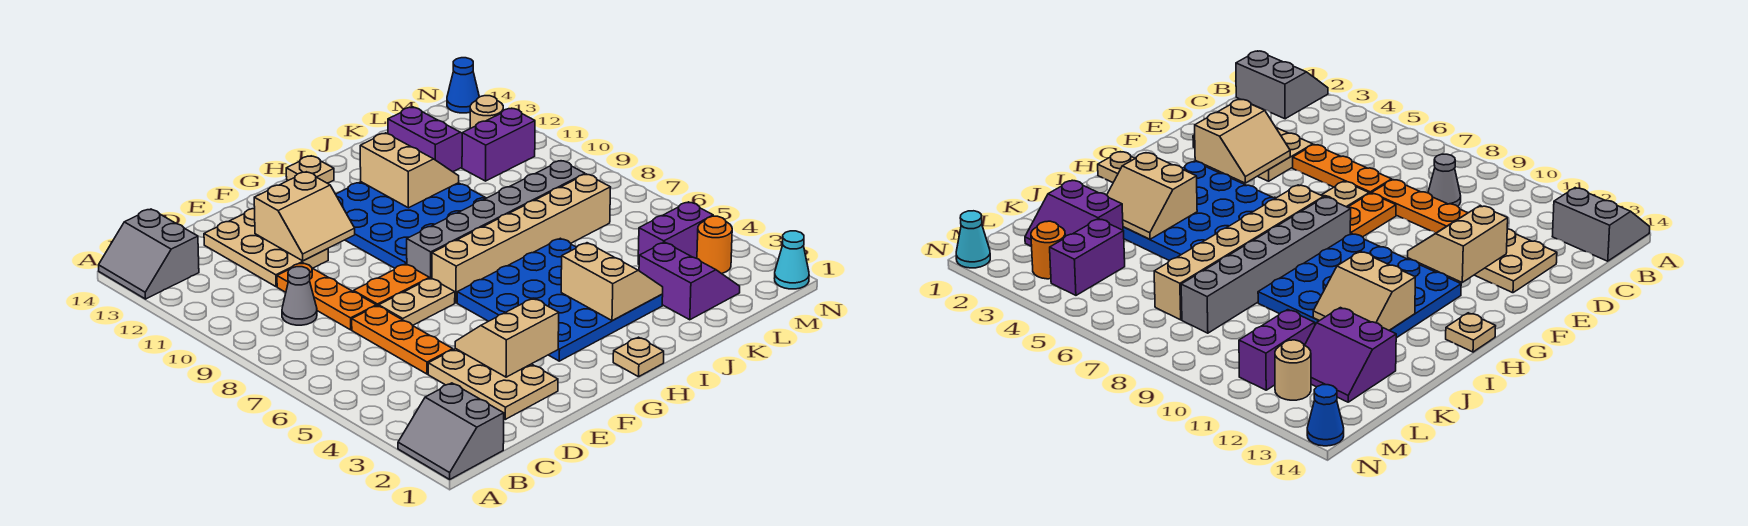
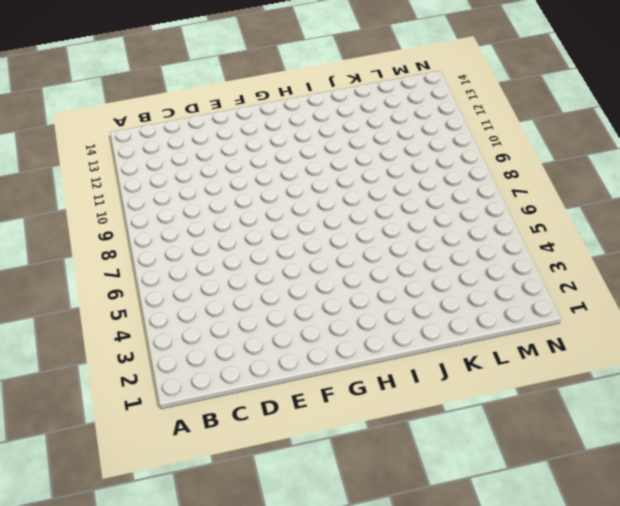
none -> grey 2x2 slope [398,383,504,479]
none -> grey 2x2 slope [99,209,199,299]
none -> grey 1x1 cone [282,267,317,325]

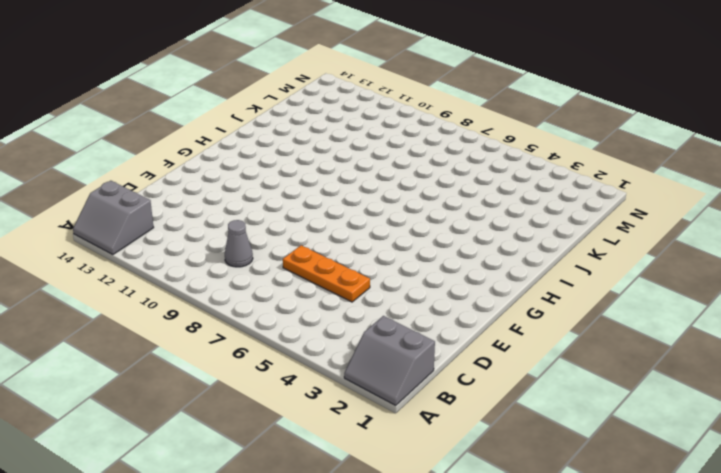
none -> tan 2x3 plate [428,349,558,419]
none -> orange 1x3 plate [277,263,376,330]
none -> tan 2x3 plate [204,209,328,287]

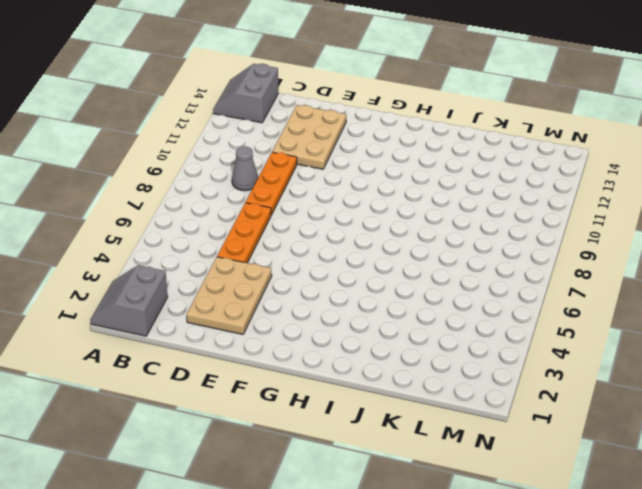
none -> tan 1x2 plate [379,278,455,325]
none -> orange 1x2 plate [354,264,430,306]
none -> blue 4x4 plate [457,238,663,361]

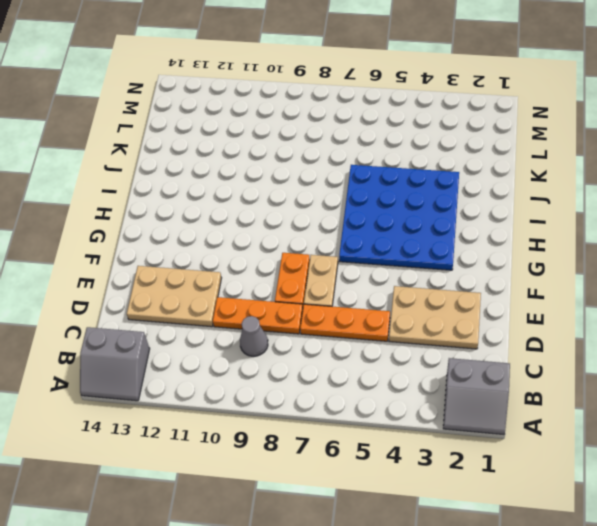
none -> tan 1x6 brick [432,174,611,303]
none -> grey 1x6 brick [407,161,585,279]
none -> blue 4x4 plate [336,182,486,268]

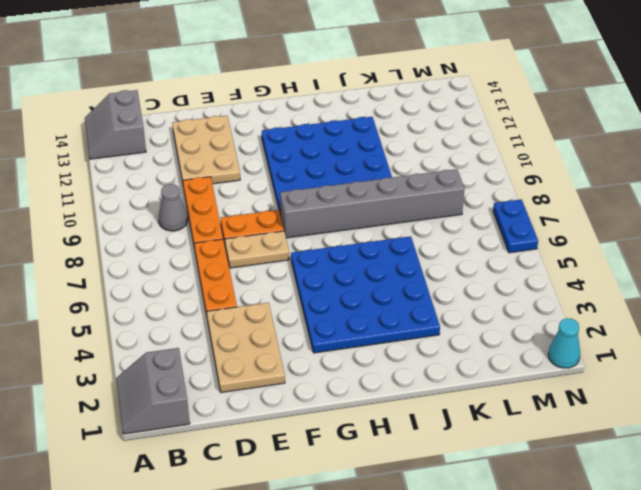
blue 1x2 plate [493,199,538,253] -> none
none -> tan 1x6 brick [432,174,611,303]
none -> tan 1x1 plate [613,337,664,377]
none -> tan 1x1 plate [286,156,334,183]

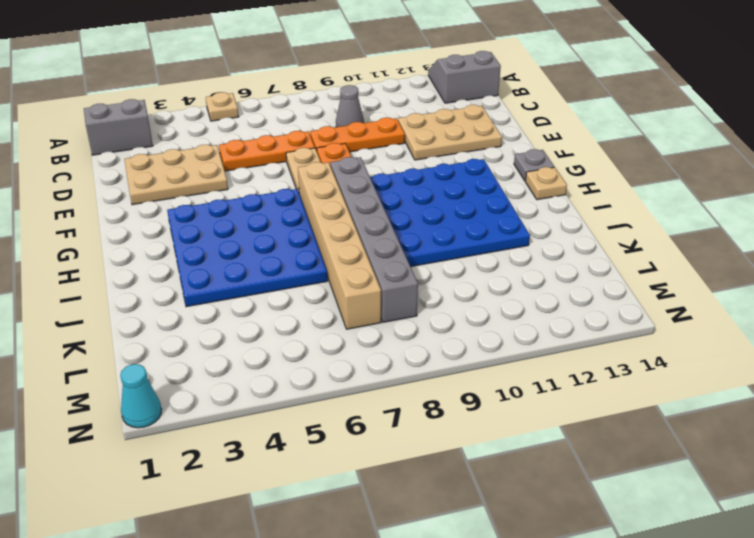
tan 1x1 plate [206,92,239,121] -> tan 1x1 plate moved to [613,337,664,377]
grey 1x1 plate [514,149,554,181] -> none
none -> purple 2x2 slope [639,242,740,320]
none -> purple 2x2 slope [388,107,462,172]
none -> purple 1x2 brick [638,202,713,264]

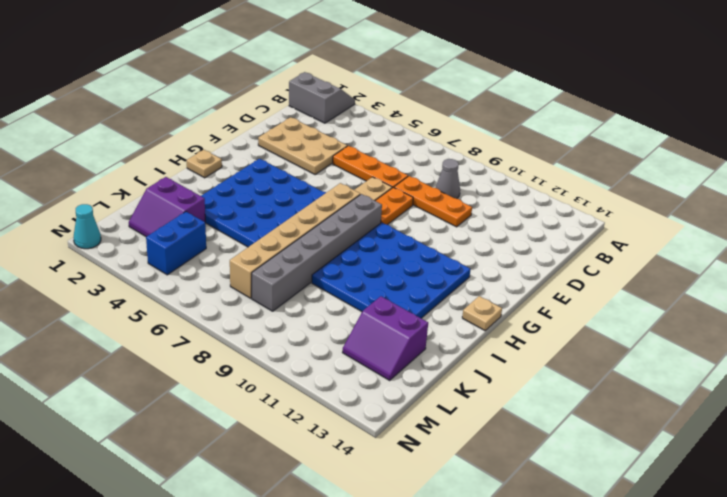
blue 1x2 brick [146,212,206,275] -> purple 1x2 brick [638,202,713,264]
none -> grey 2x2 slope [99,209,199,299]
none -> tan 2x3 plate [204,209,328,287]
none -> purple 1x2 brick [462,108,535,181]

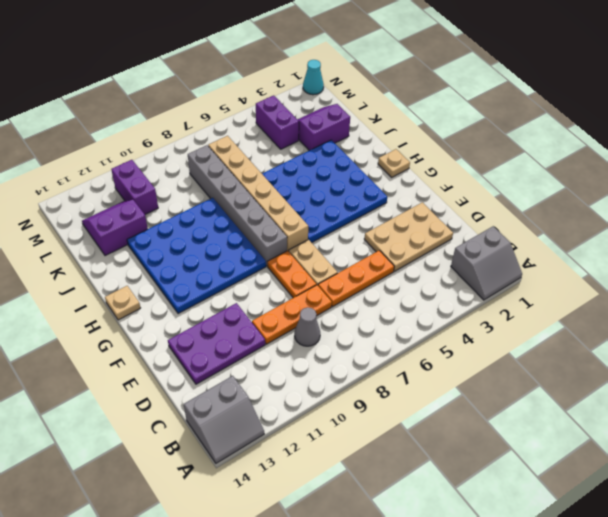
purple 2x3 plate [168,303,265,384] -> tan 2x3 plate [204,209,328,287]
none -> orange 1x1 round brick [697,216,732,274]
none -> tan 1x1 round brick [470,96,503,128]
none -> blue 1x1 cone [447,58,479,113]

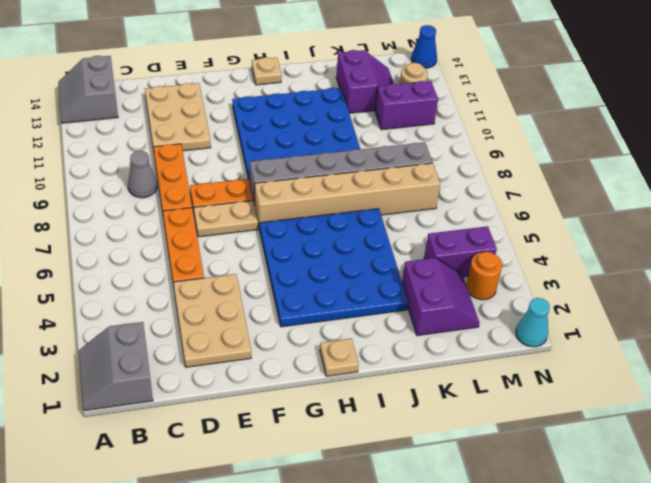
none -> tan 2x2 slope [455,298,559,377]
none -> tan 2x2 slope [254,172,355,261]
none -> tan 2x2 slope [561,243,663,321]

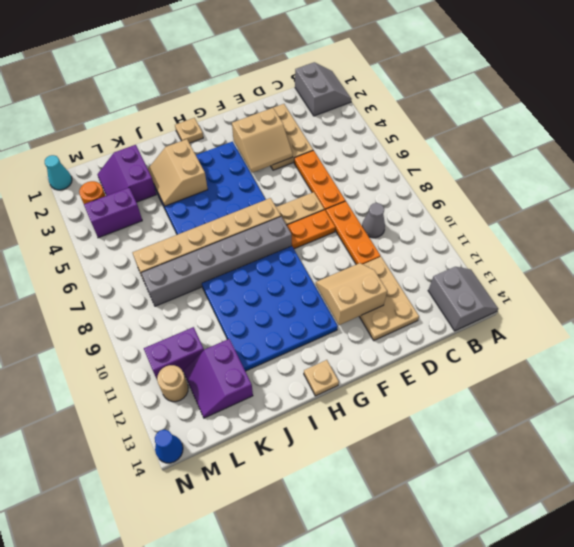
none -> tan 2x2 slope [360,133,459,208]

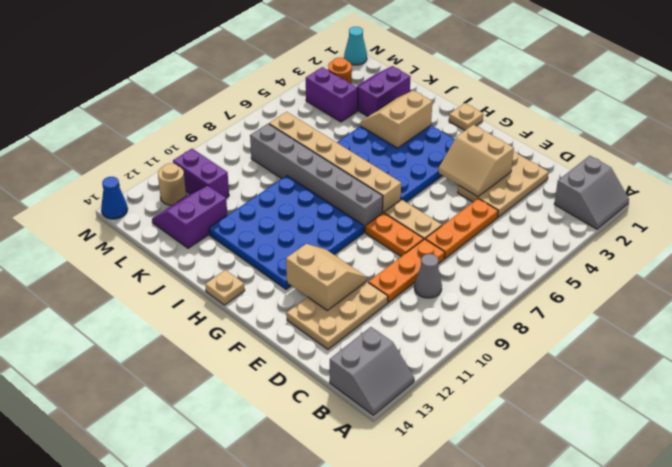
none -> tan 2x2 slope [360,133,459,208]

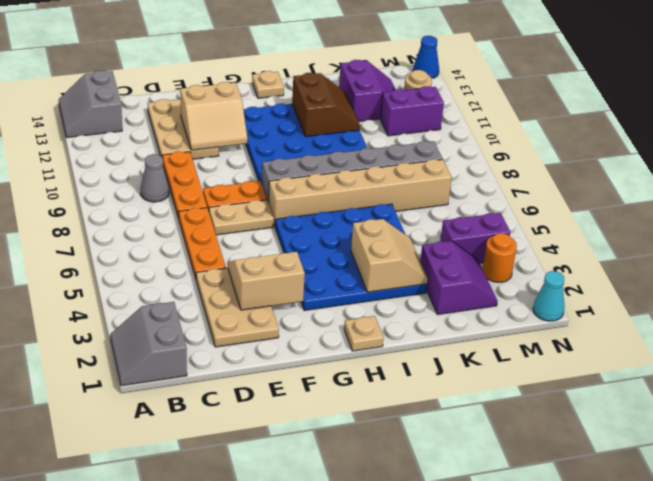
brown 2x2 slope [292,73,360,137] -> tan 2x2 slope [360,133,459,208]

